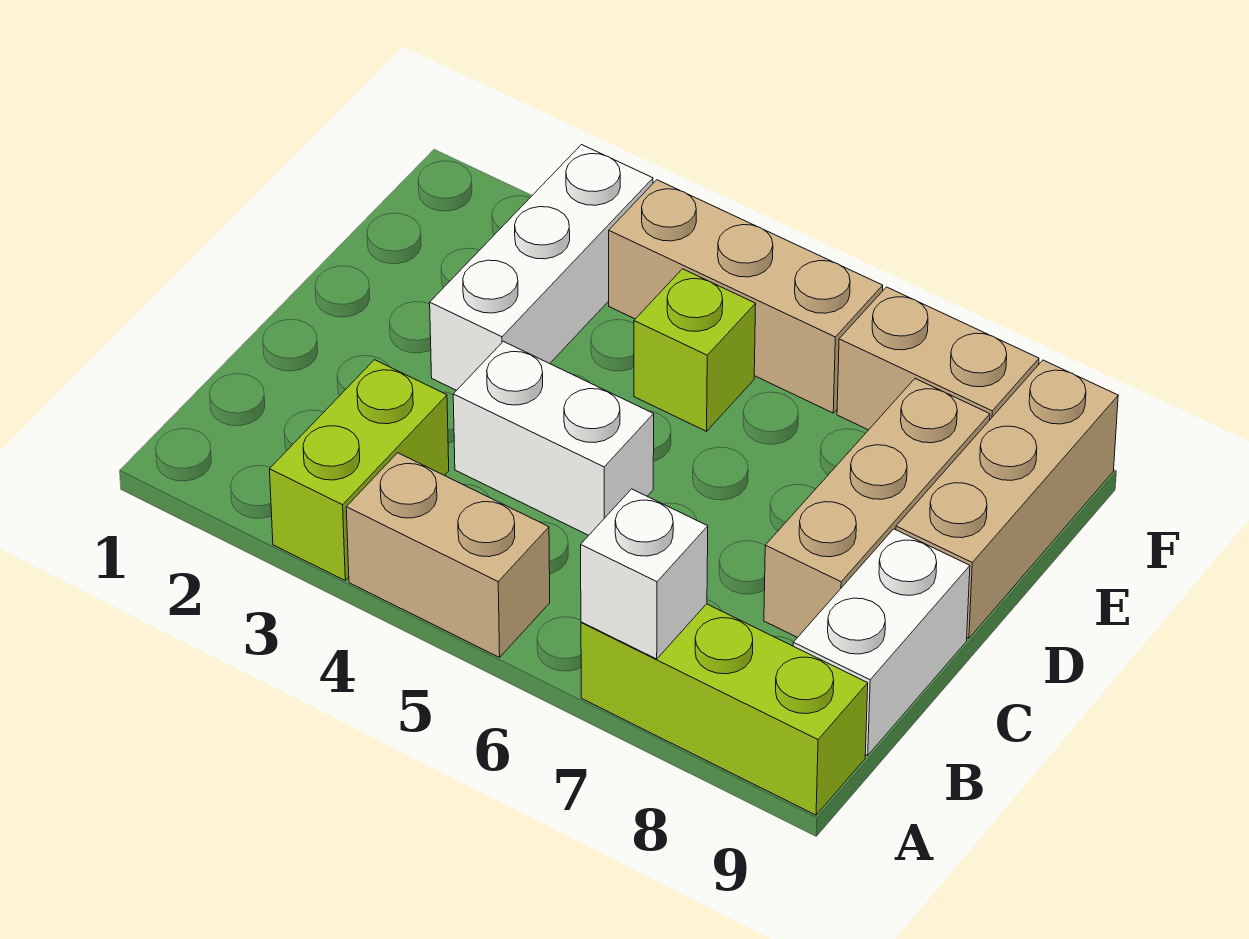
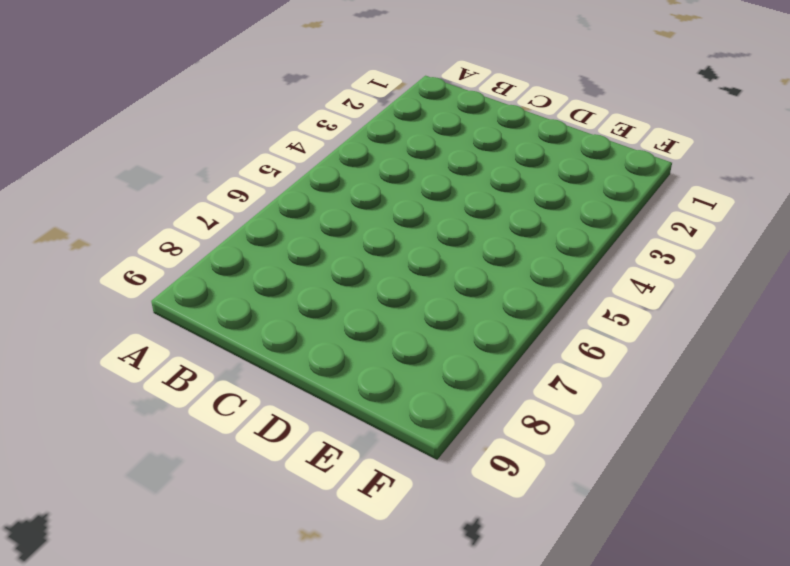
none -> lime 1x2 brick [270,360,449,580]
none -> tan 1x2 brick [346,453,550,657]
none -> lime 1x3 brick [581,604,868,815]

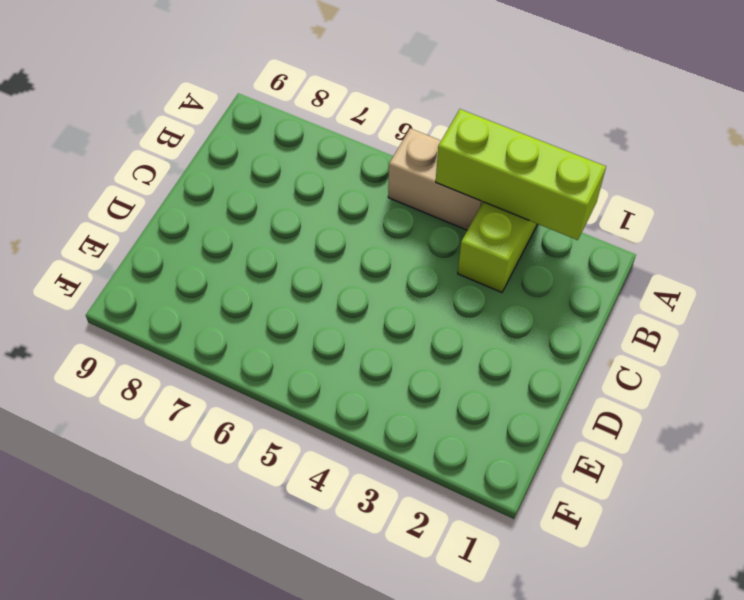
lime 1x3 brick [436,109,606,240] -> lime 1x3 brick moved to [581,604,868,815]
none -> white 1x2 brick [793,529,970,755]
none -> white 1x2 brick [453,341,654,535]
none -> tan 1x3 brick [764,379,990,638]

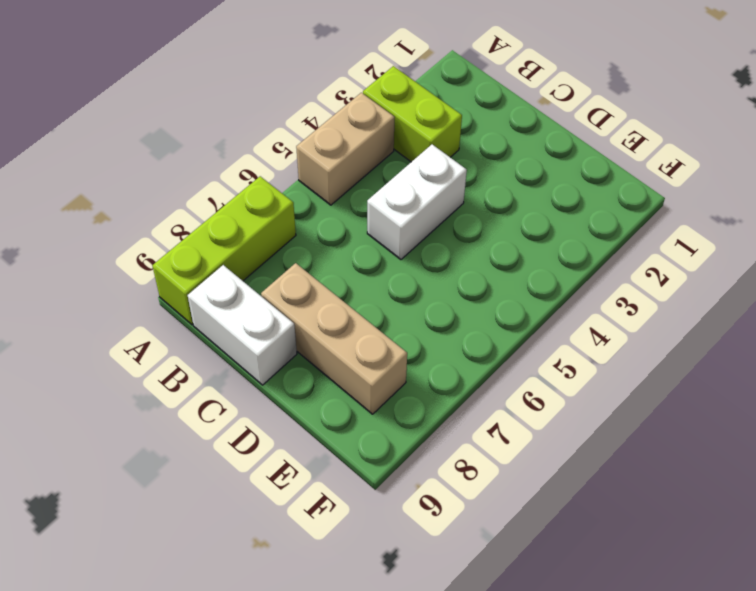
none -> white 1x3 brick [430,145,653,390]
none -> tan 1x3 brick [896,360,1118,638]
none -> lime 1x1 brick [634,269,756,431]

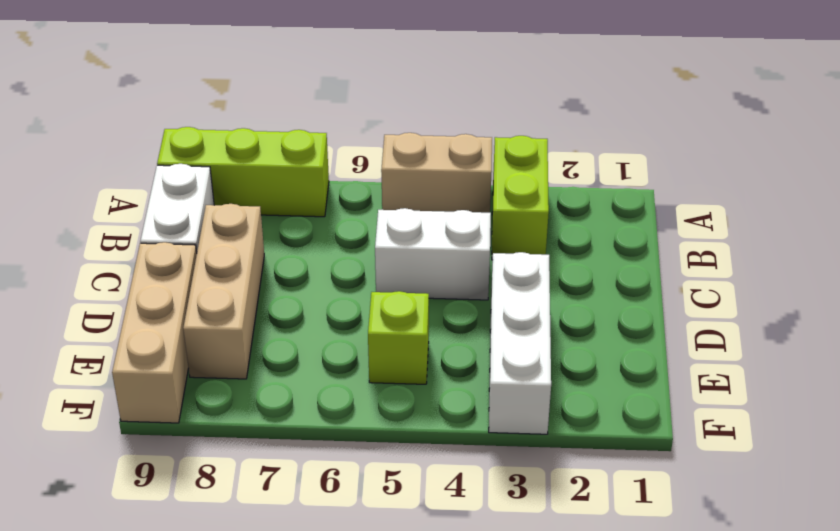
none -> tan 1x3 brick [609,180,883,413]
none -> tan 1x2 brick [837,287,1039,430]
none -> white 1x1 brick [581,489,708,659]

